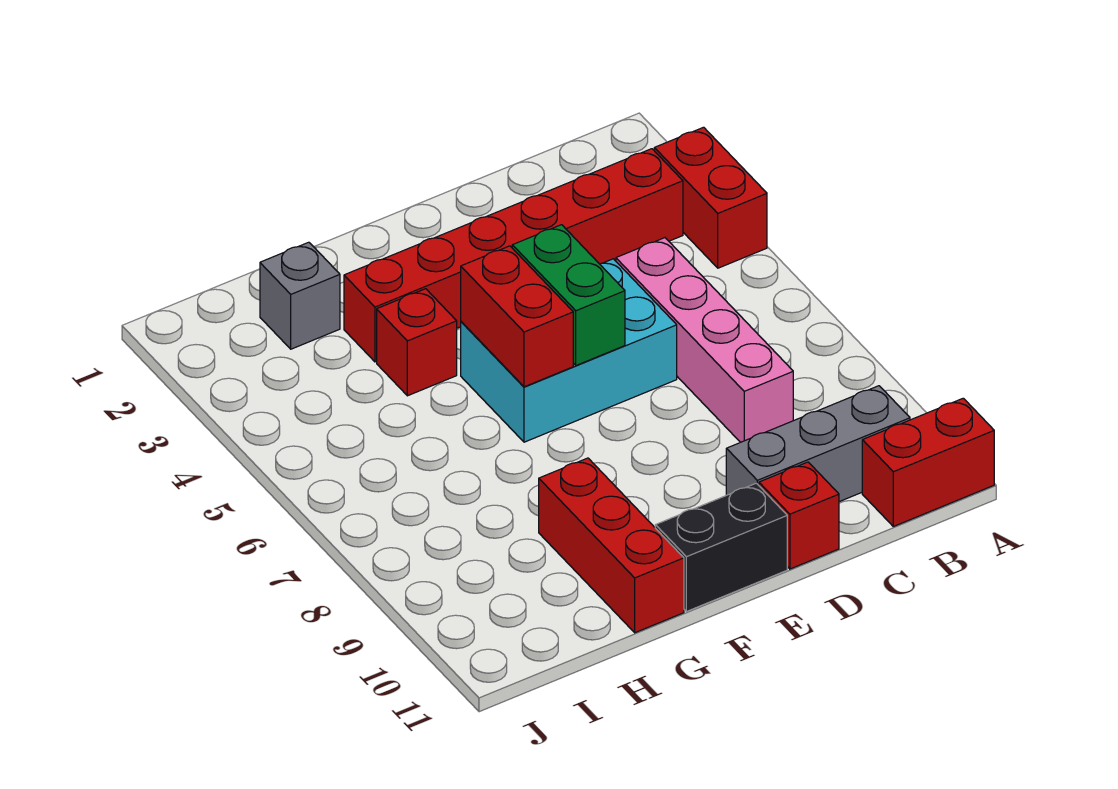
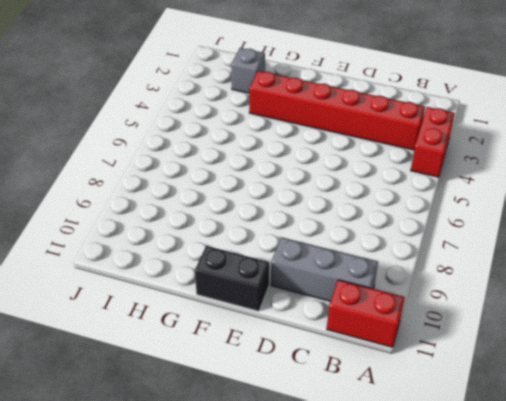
none -> pink 1x4 brick [616,238,793,442]
none -> cyan 2x3 brick [461,259,677,442]
none -> red 1x1 brick [759,462,839,569]

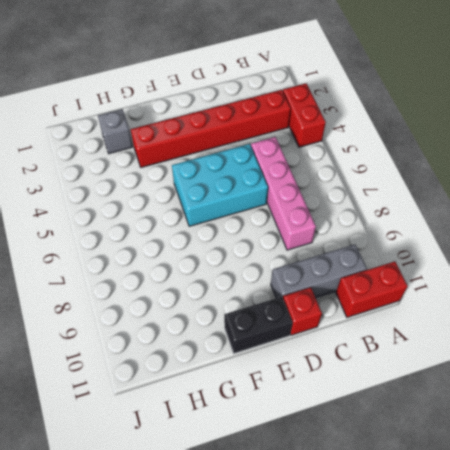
none -> red 1x1 brick [377,289,457,396]
none -> red 1x3 brick [539,458,684,633]
none -> green 1x2 brick [512,225,625,365]

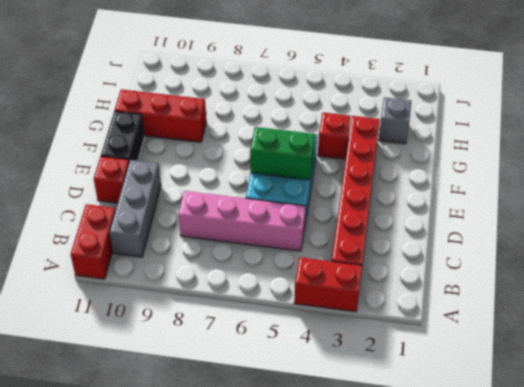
none -> red 1x2 brick [461,246,573,387]

